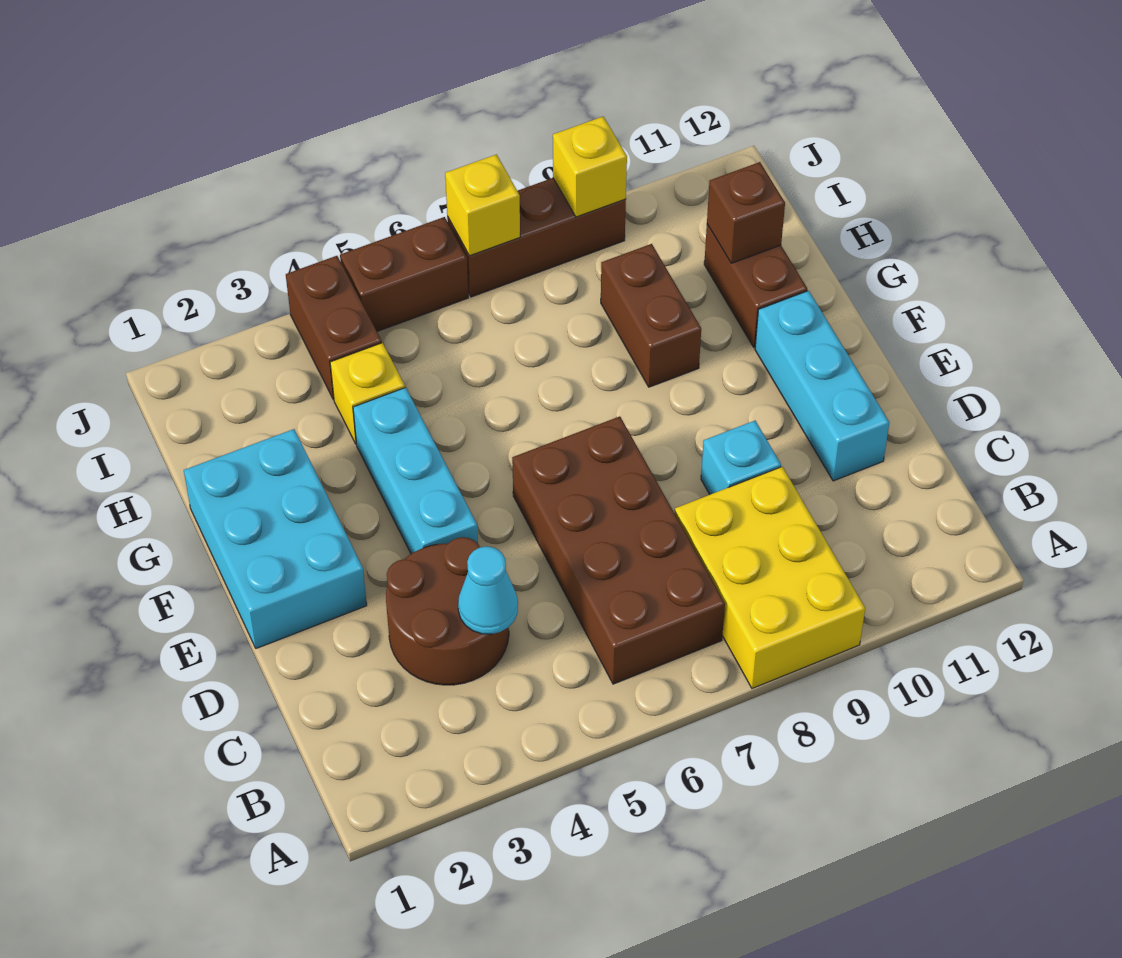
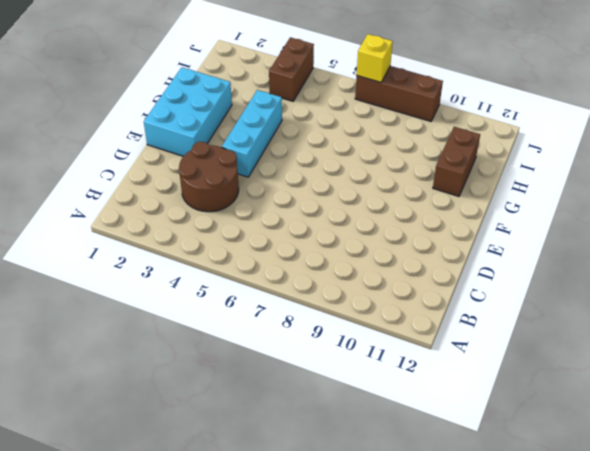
none -> yellow 2x3 brick [675,467,865,688]
none -> brown 2x4 brick [512,416,725,684]
none -> cyan 1x1 brick [701,421,781,494]

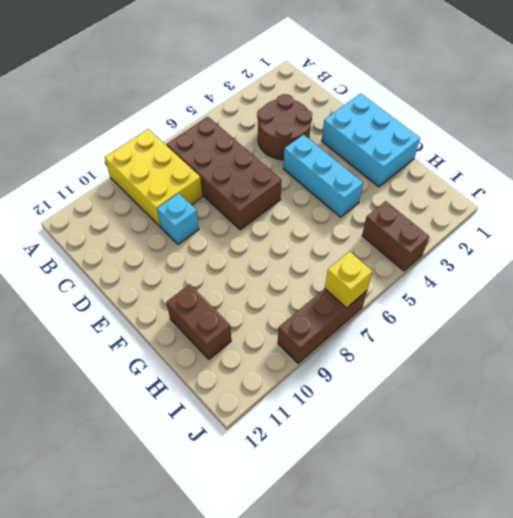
none -> cyan 1x3 brick [755,291,889,481]
none -> brown 1x2 brick [601,244,701,387]
none -> yellow 1x1 brick [330,343,405,444]

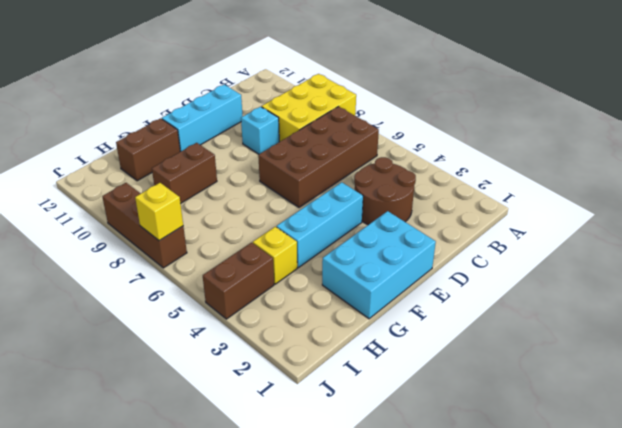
none -> brown 1x2 brick [340,217,468,331]
none -> cyan 1x1 cone [458,546,518,634]
none -> brown 1x1 brick [707,162,785,263]

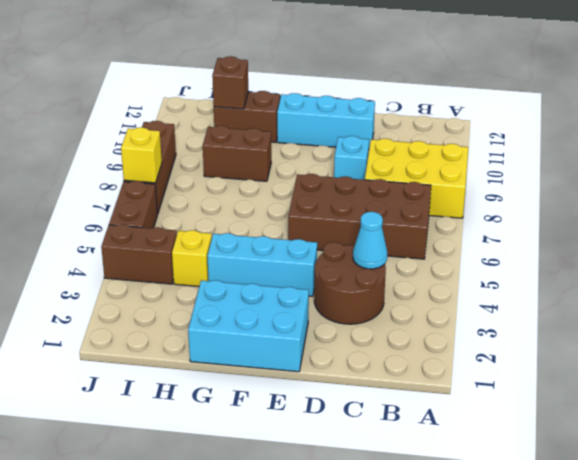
none -> yellow 1x1 brick [553,117,627,217]

